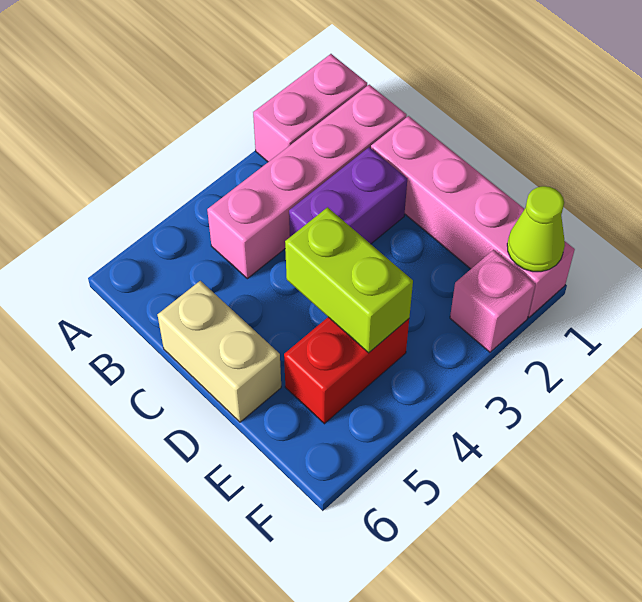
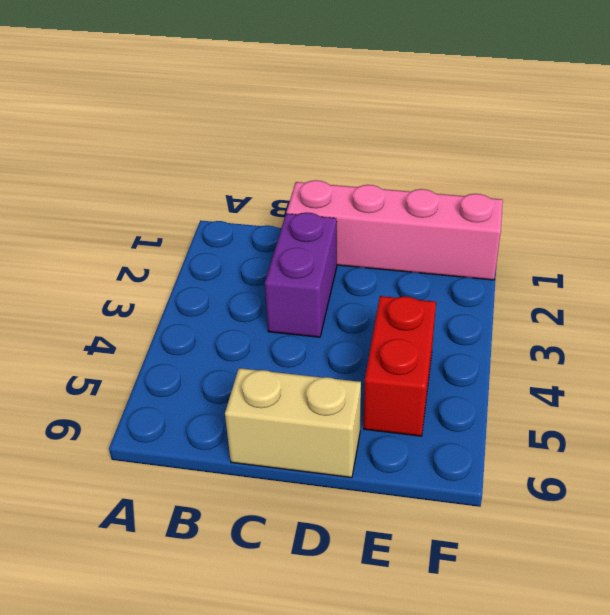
none -> pink 1x2 brick [253,54,367,162]
none -> pink 1x4 brick [207,85,407,279]

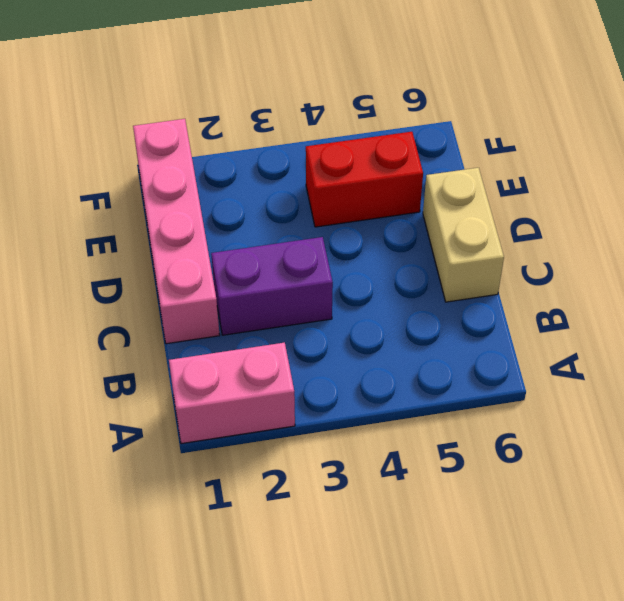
none -> pink 1x4 brick [207,85,407,279]
none -> pink 1x1 brick [450,250,535,352]

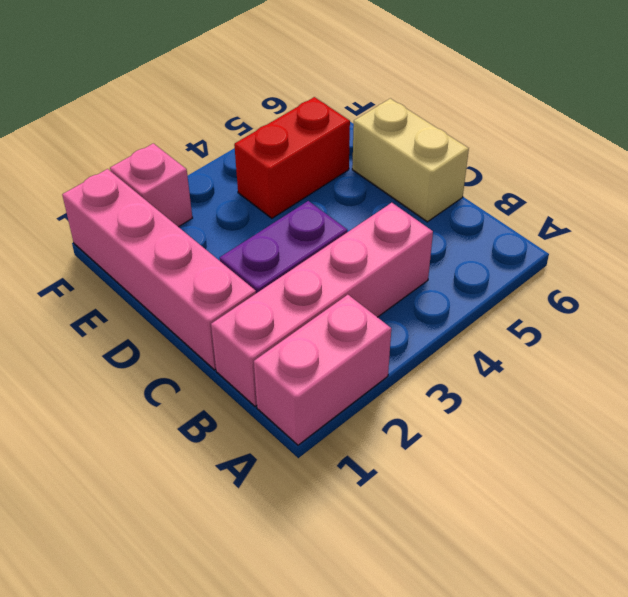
none -> lime 1x2 brick [285,207,413,353]
none -> lime 1x1 cone [507,186,565,272]

